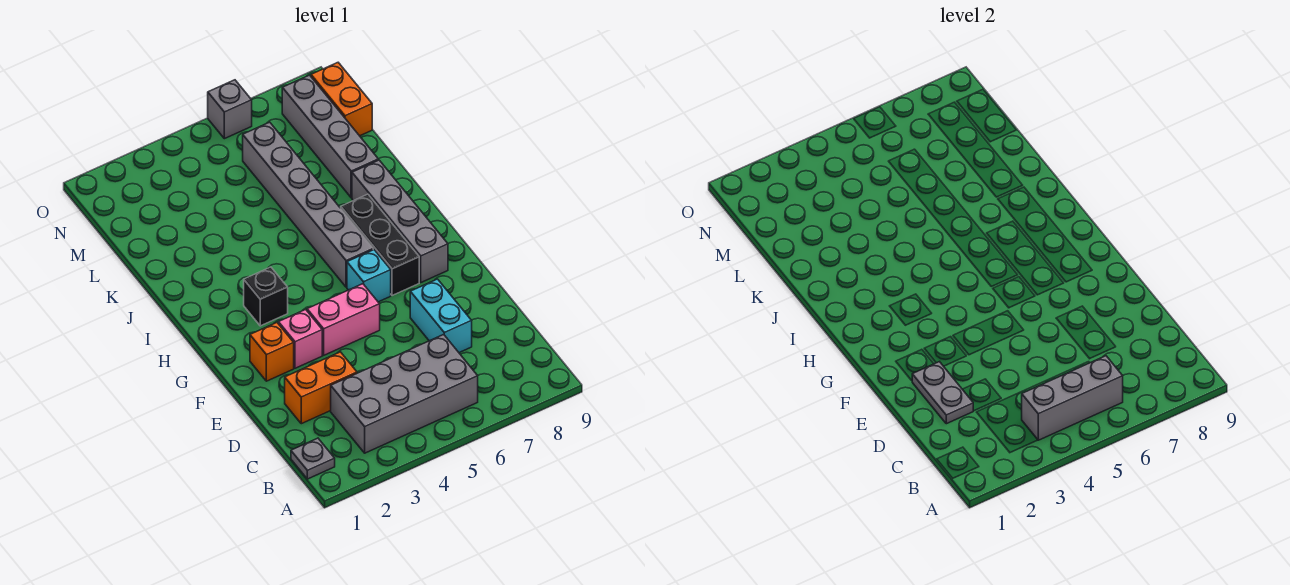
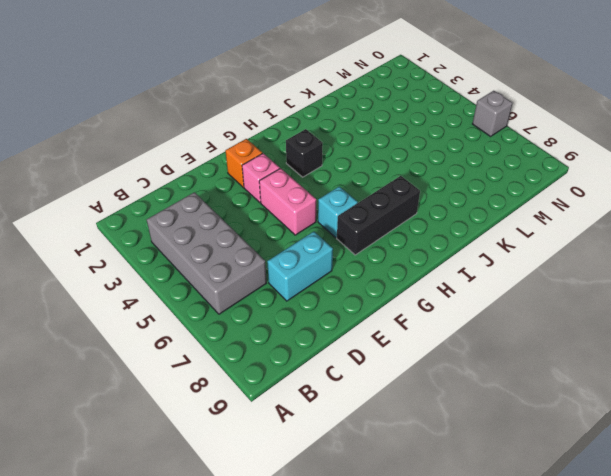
none -> grey 1x1 plate [291,438,335,479]
none -> orange 1x2 brick [285,352,357,424]
none -> grey 1x4 brick [352,160,448,282]

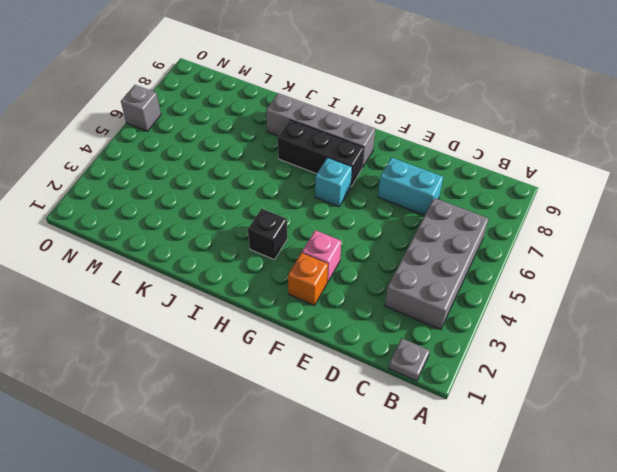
none -> orange 1x2 brick [285,352,357,424]
none -> pink 1x2 brick [307,284,380,355]
none -> grey 1x6 brick [243,122,373,287]

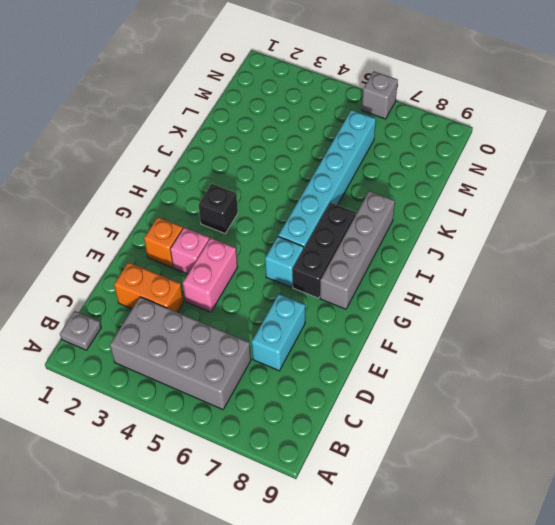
pink 1x2 brick [183,238,238,312] -> pink 1x2 brick turned to [307,284,380,355]
cyan 1x6 brick [278,110,376,247] -> grey 1x6 brick [243,122,373,287]
none -> grey 1x4 brick [282,75,378,198]
none -> orange 1x2 brick [311,63,372,136]
none -> grey 1x3 brick [1022,356,1123,440]

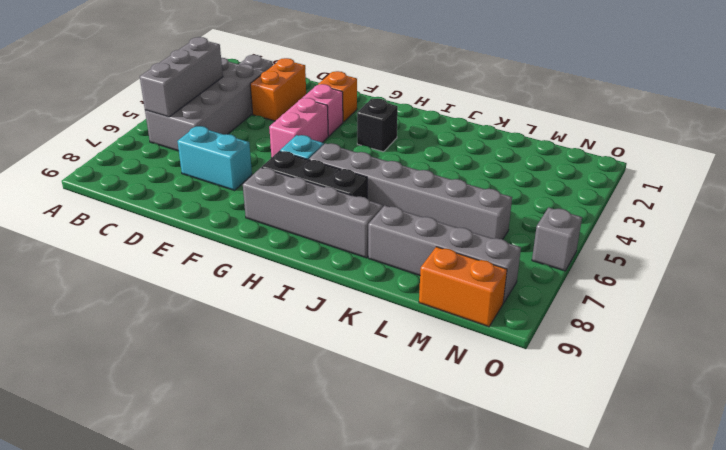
none -> grey 1x2 plate [912,362,973,424]

